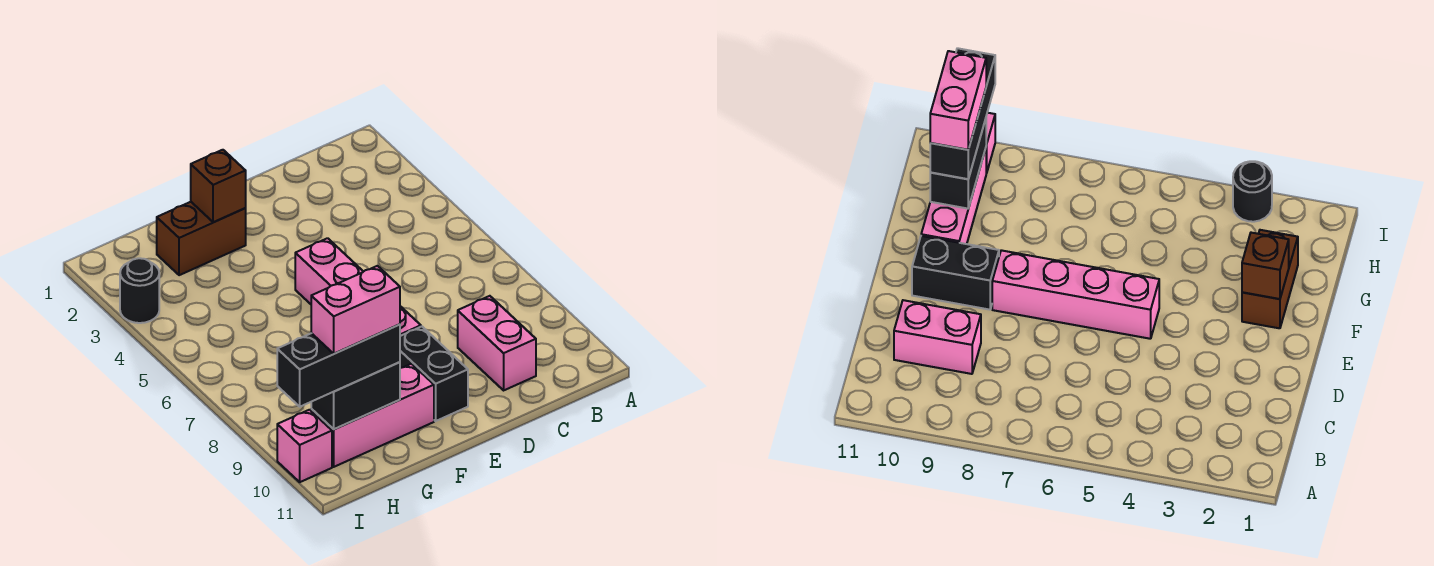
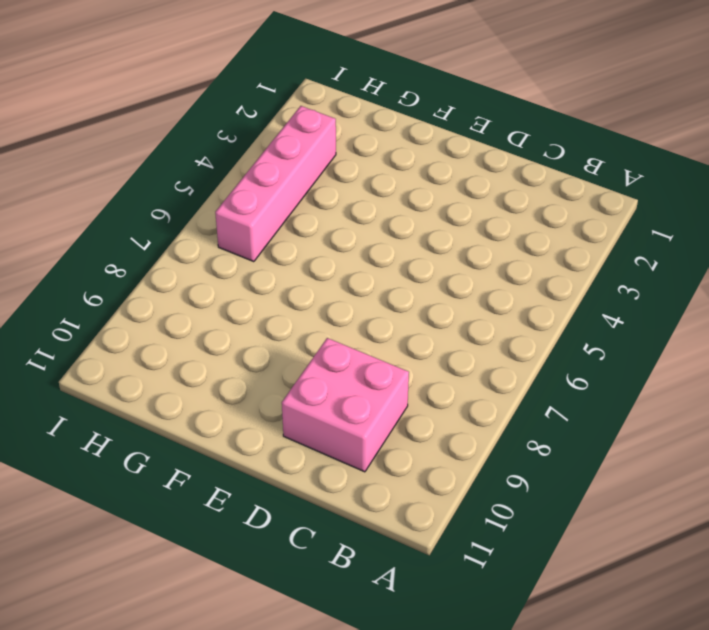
pink 2x2 brick [282,338,409,472] -> pink 1x2 brick [458,296,536,390]
pink 1x4 brick [215,106,336,262] -> pink 1x4 brick moved to [295,238,421,336]
none -> black 1x2 brick [400,327,468,421]
none -> brown 1x2 brick [157,202,246,275]

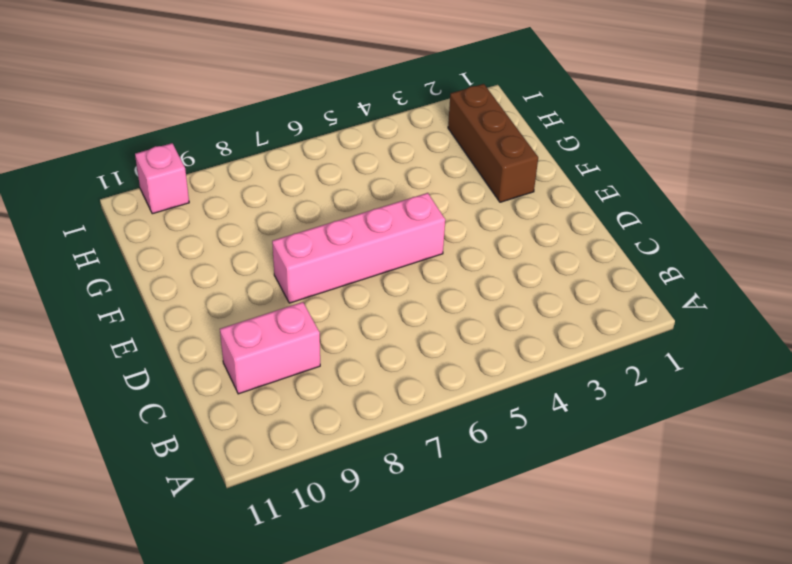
brown 1x3 brick [448,84,538,202] -> brown 1x2 brick [157,202,246,275]
none -> black 1x2 brick [400,327,468,421]
none -> pink 1x3 brick [311,364,434,467]

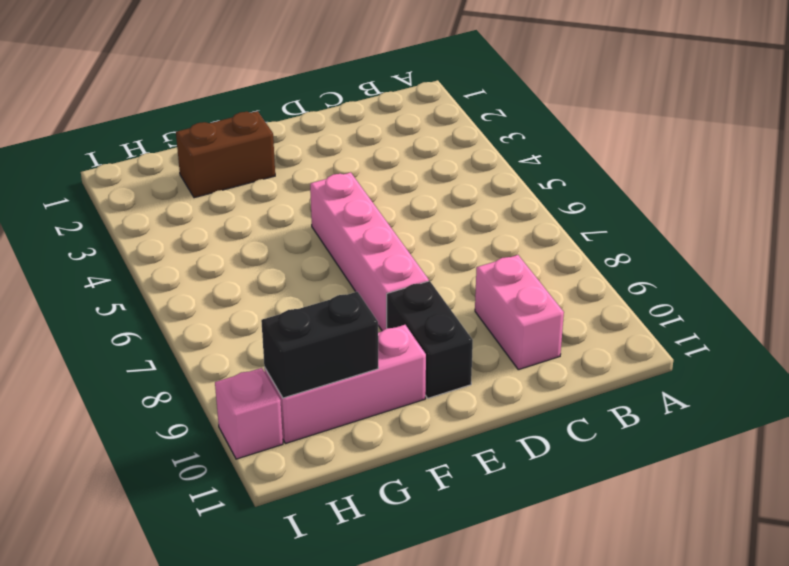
none -> black 1x1 round brick [120,258,159,323]
none -> brown 1x1 brick [191,150,246,222]

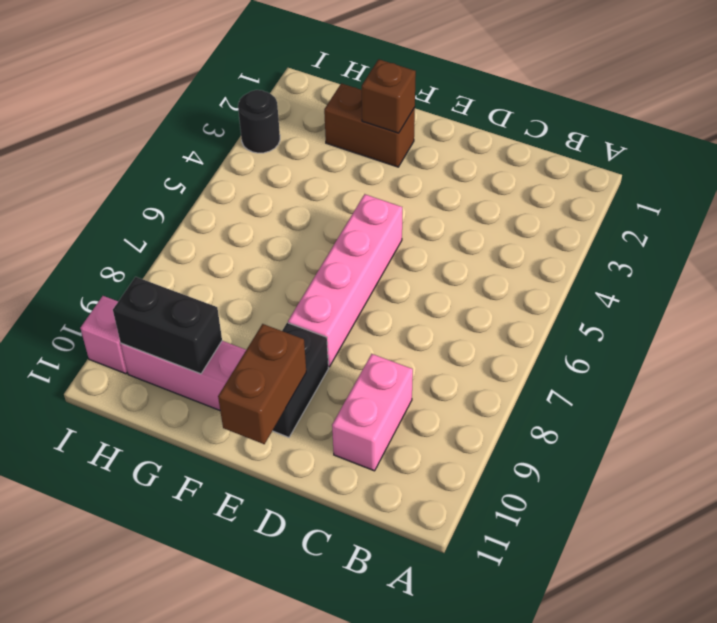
brown 1x2 brick [218,324,306,444] -> none
none -> black 1x3 brick [277,324,400,407]
none -> pink 1x2 brick [311,266,400,354]

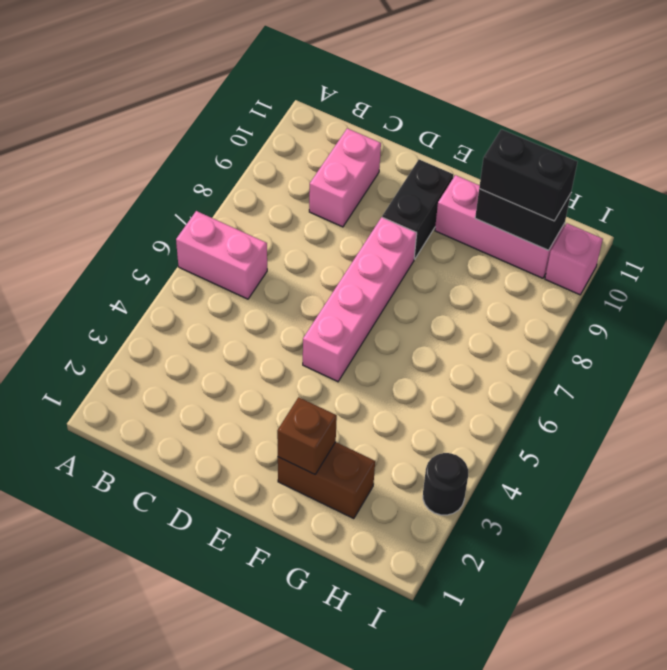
pink 1x2 brick [176,211,267,299] -> pink 1x2 brick moved to [311,266,400,354]
black 1x2 brick [479,129,577,221] -> black 1x3 brick [277,324,400,407]

